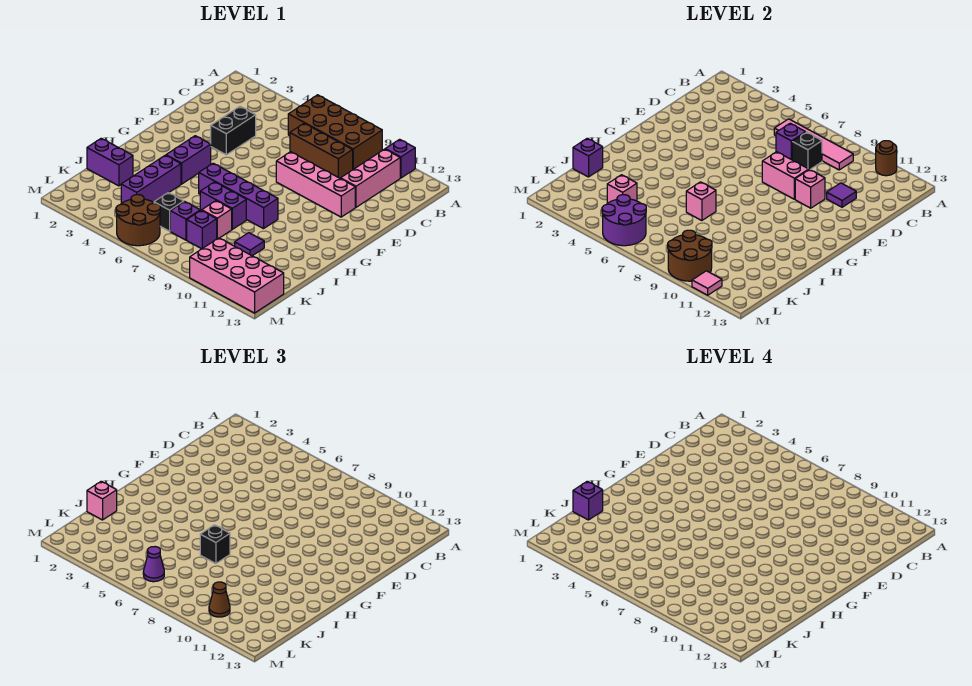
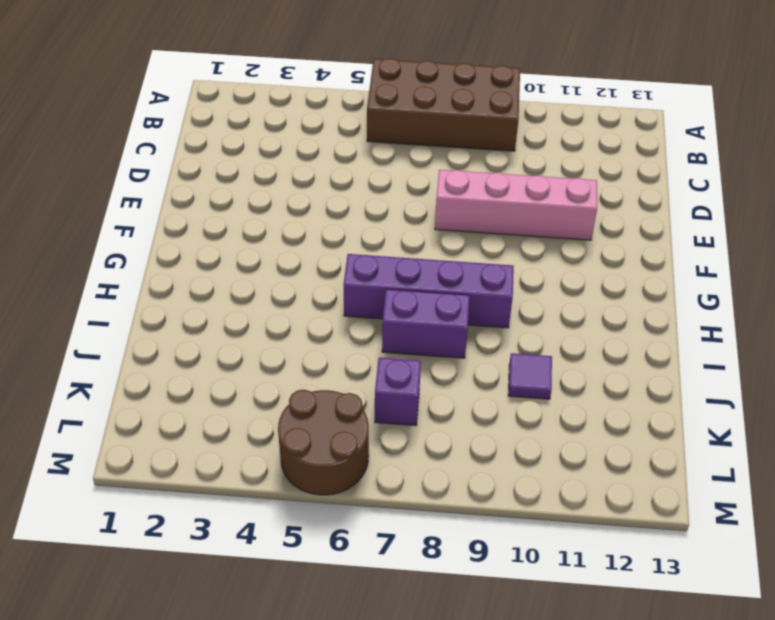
none -> purple 1x1 brick [385,139,415,178]
none -> pink 1x3 brick [341,149,400,207]
none -> brown 1x3 brick [290,123,353,179]
none -> black 1x2 brick [211,107,256,155]

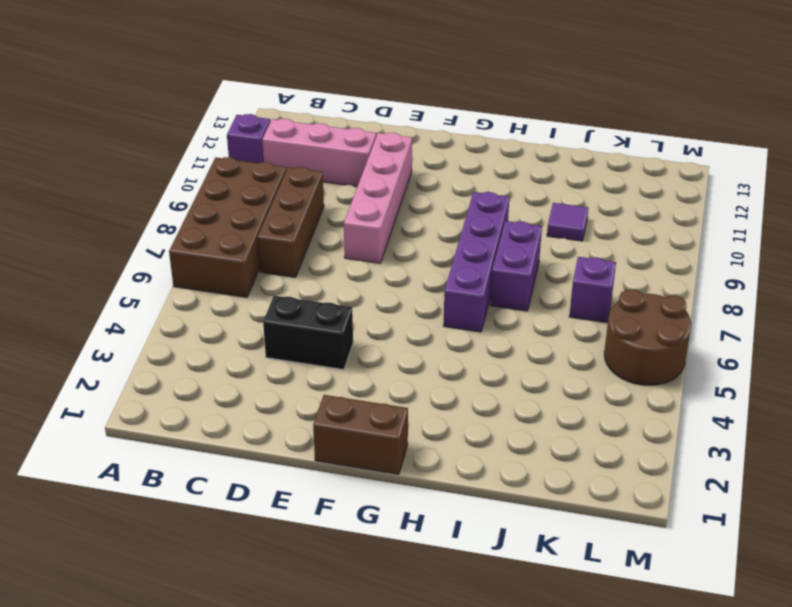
brown 1x2 brick [313,395,408,474] -> none
none -> purple 1x2 brick [166,136,211,184]
none -> purple 1x3 brick [121,155,181,203]
none -> purple 1x2 brick [87,138,133,186]
none -> pink 1x1 brick [202,201,232,239]

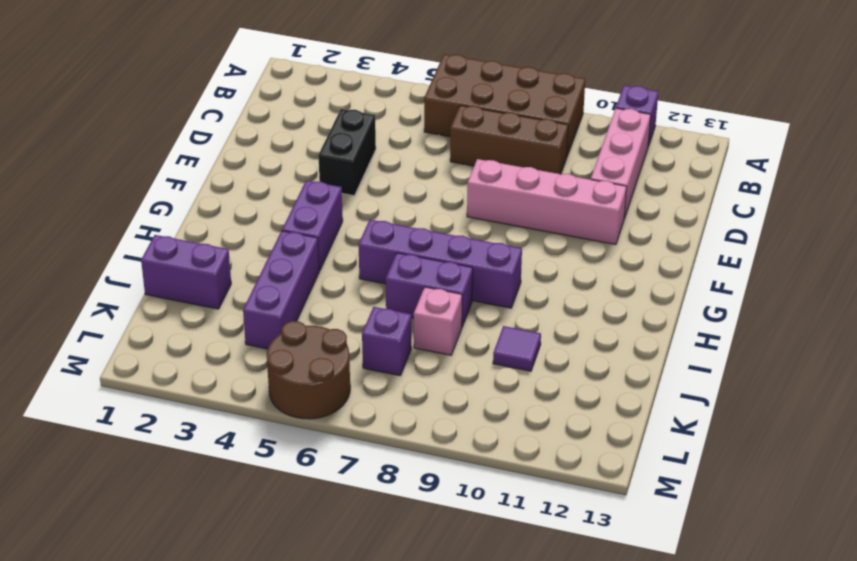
none -> black 1x1 brick [154,193,184,231]
none -> purple 1x1 brick [187,210,217,249]
none -> pink 2x4 brick [190,238,284,313]
none -> brown 1x1 round brick [876,141,897,176]

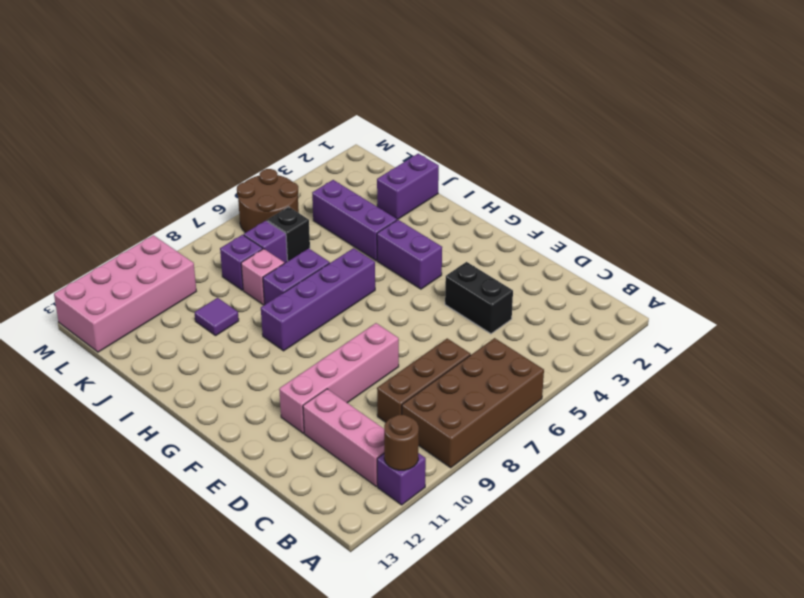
none -> pink 1x4 tile [774,119,853,170]
none -> purple 1x1 brick [776,123,806,160]
none -> black 1x1 brick [792,132,822,170]
none -> purple 1x1 tile [827,183,856,207]

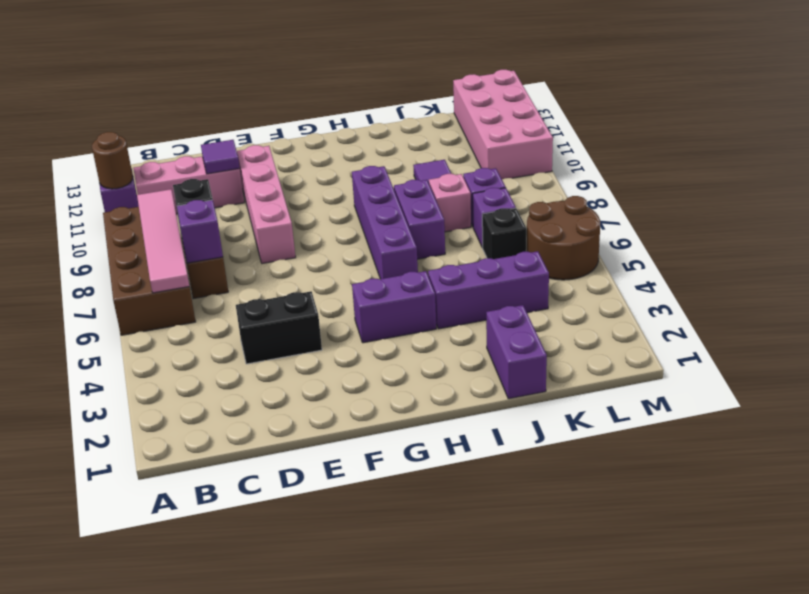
none -> pink 1x2 brick [762,152,809,199]
none -> pink 1x1 brick [795,170,825,208]
none -> pink 1x1 brick [686,182,716,221]
none -> purple 1x1 brick [573,138,603,177]

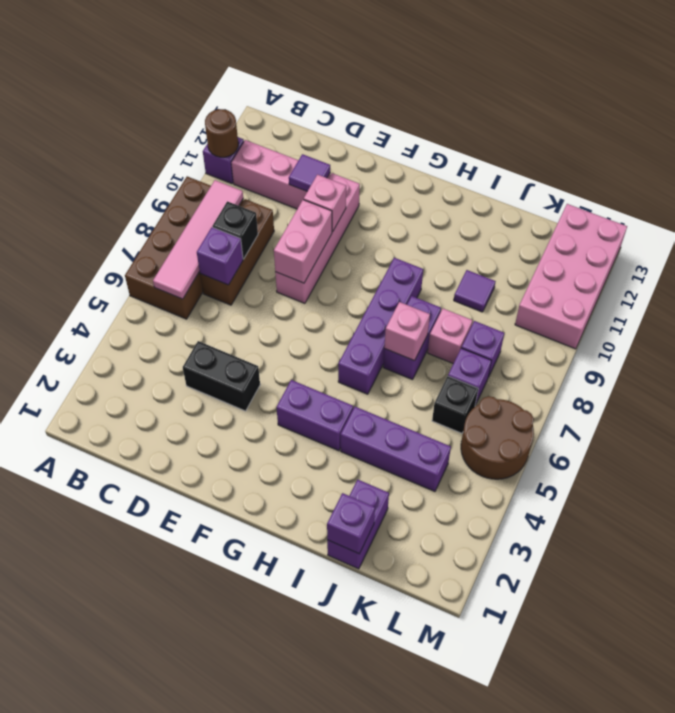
none -> pink 1x1 brick [607,175,637,203]
none -> purple 2x2 round brick [602,195,646,246]
none -> brown 2x2 round brick [668,230,712,281]
none -> pink 1x1 tile [692,271,722,295]

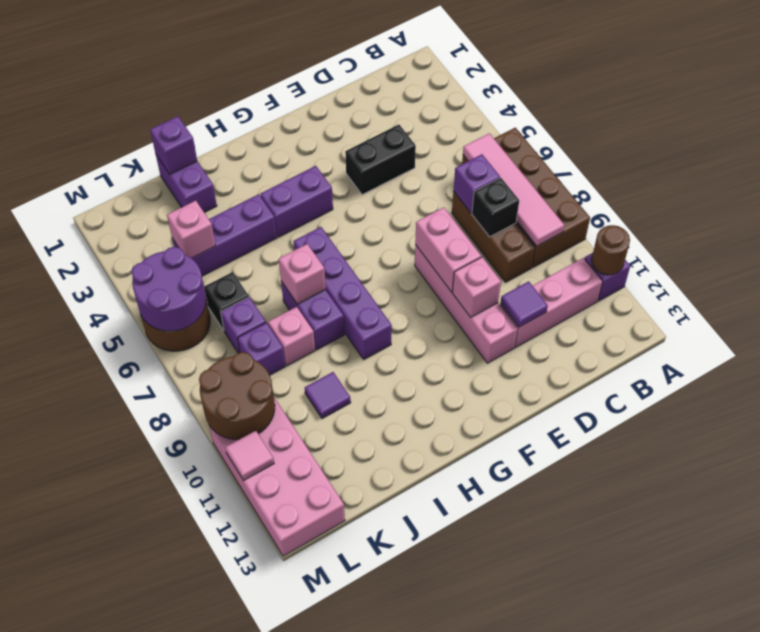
none -> black 1x1 brick [200,525,230,564]
none -> pink 1x1 brick [87,481,117,520]
none -> purple 1x1 cone [143,547,164,582]
none -> brown 1x1 cone [209,582,230,617]

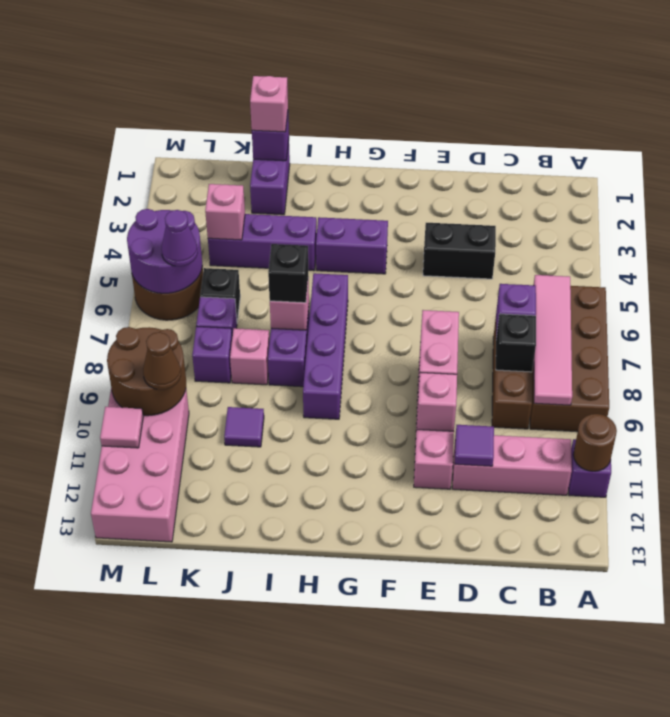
none -> purple 1x1 brick [573,481,603,520]

